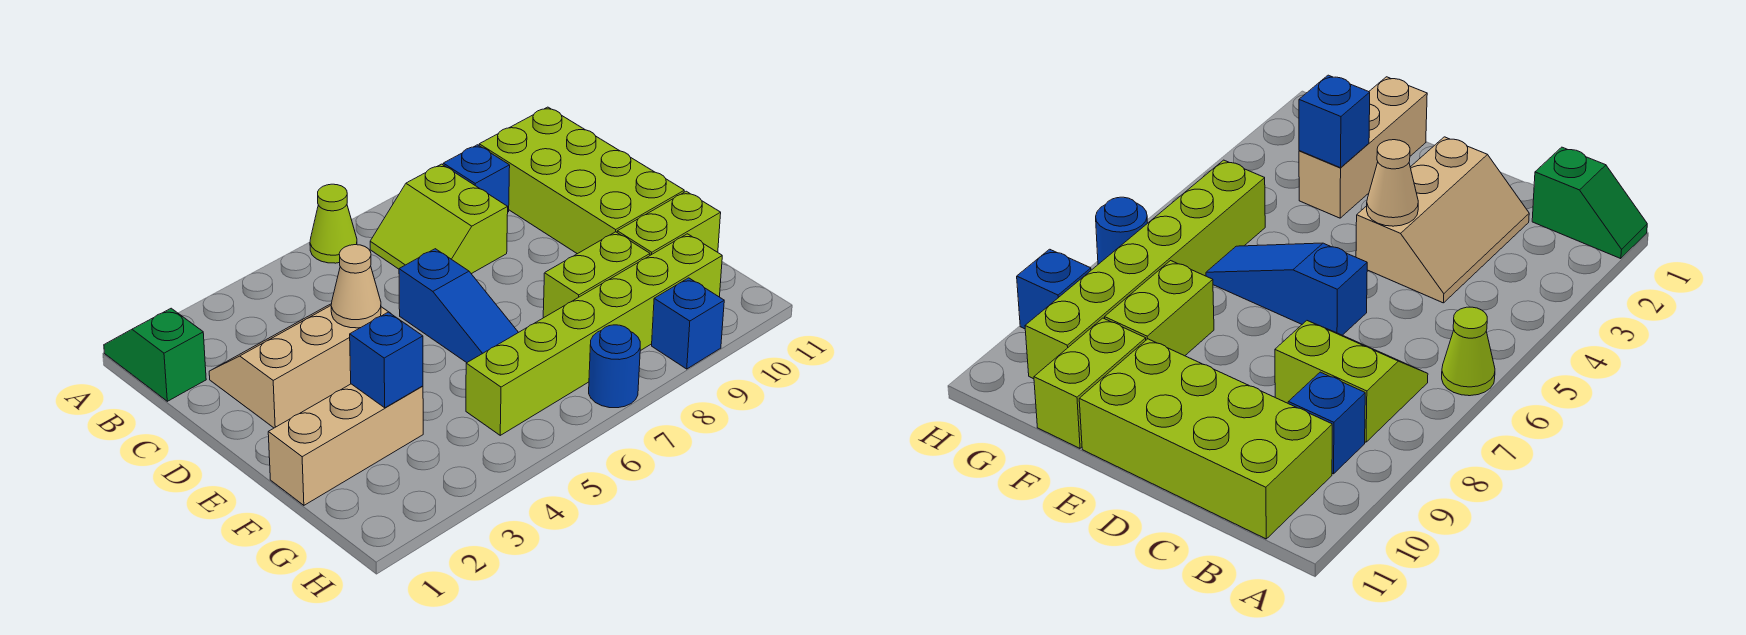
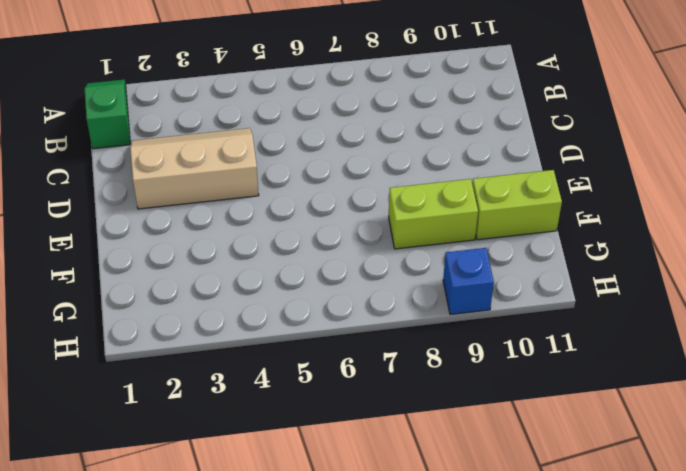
none -> lime 1x1 cone [310,184,357,263]
none -> lime 2x2 slope [370,164,508,274]
none -> blue 1x1 brick [443,145,510,212]

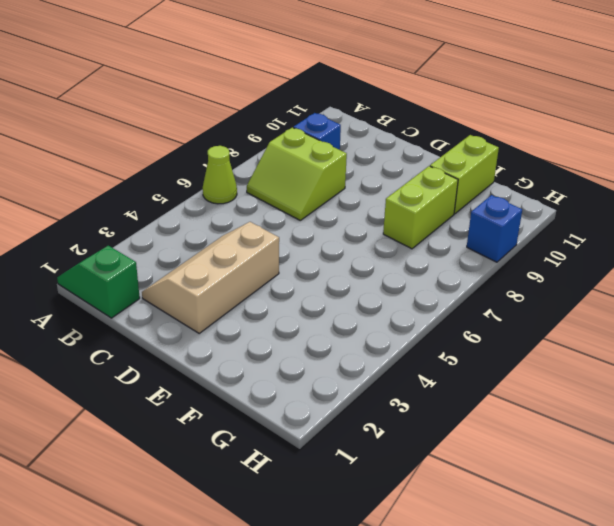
none -> lime 2x4 brick [479,107,684,254]
none -> blue 1x3 slope [399,249,518,363]
none -> tan 1x3 brick [268,384,423,505]

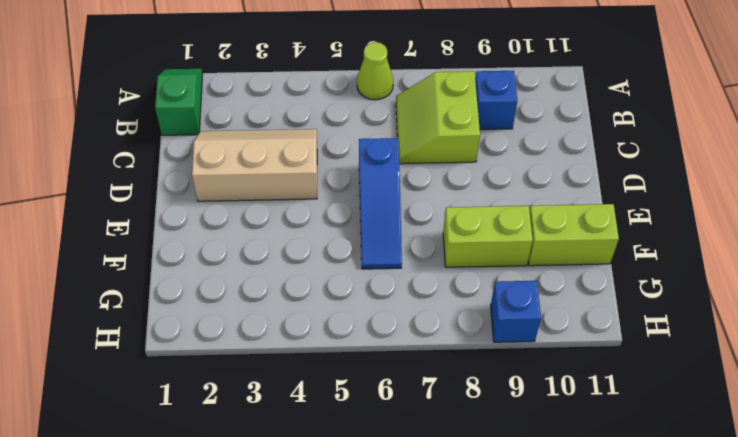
none -> lime 2x4 brick [479,107,684,254]
none -> tan 1x3 brick [268,384,423,505]
none -> lime 1x6 brick [466,234,722,435]

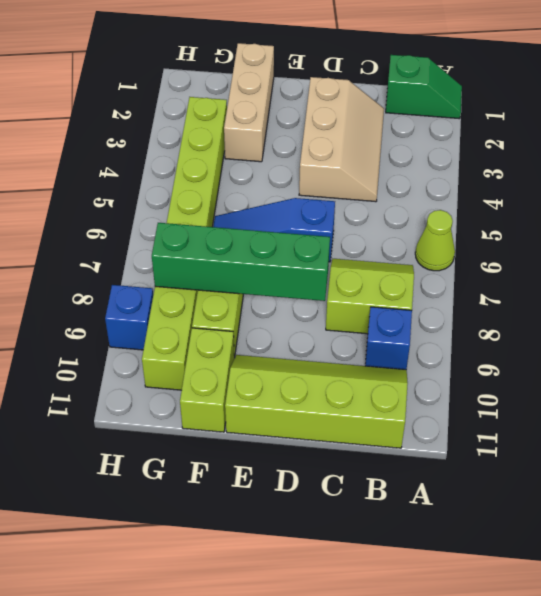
lime 2x4 slope [225,355,408,448] -> lime 2x4 brick [479,107,684,254]
green 1x4 brick [152,223,330,301] -> none
lime 1x8 brick [142,97,227,390] -> lime 1x6 brick [466,234,722,435]
none -> blue 1x1 round brick [589,325,640,408]
none -> tan 1x1 cone [331,245,381,328]
none -> blue 1x1 brick [350,312,423,408]

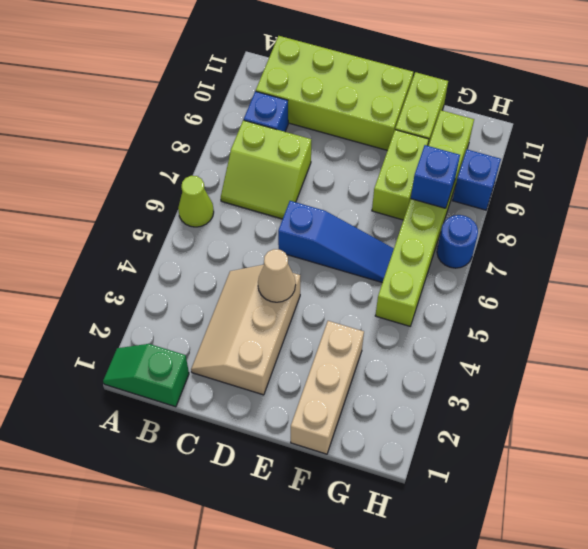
blue 1x1 brick [411,145,460,208] -> blue 1x1 brick moved to [350,312,423,408]

